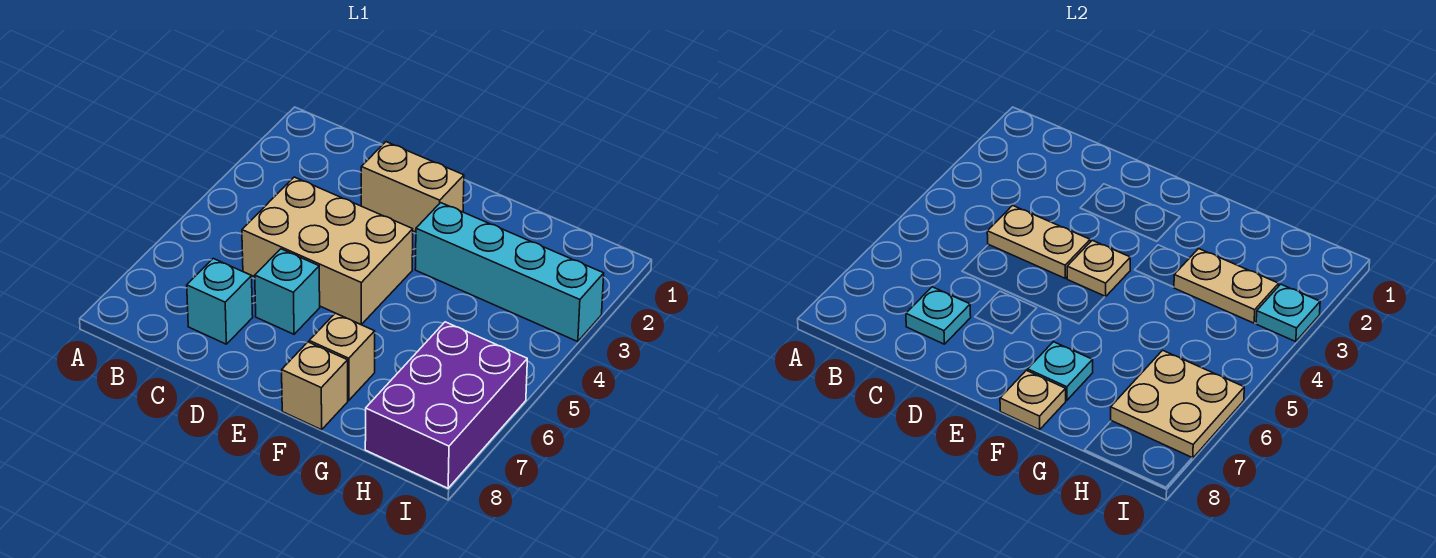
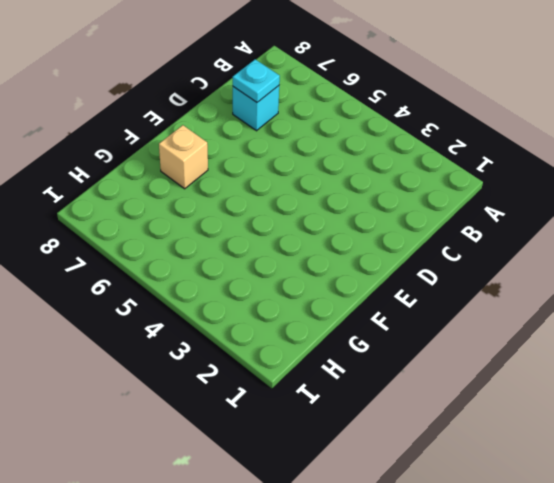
none -> tan 2x3 brick [242,177,413,325]
none -> tan 1x2 brick [361,142,464,232]
none -> cyan 1x1 brick [255,249,320,334]

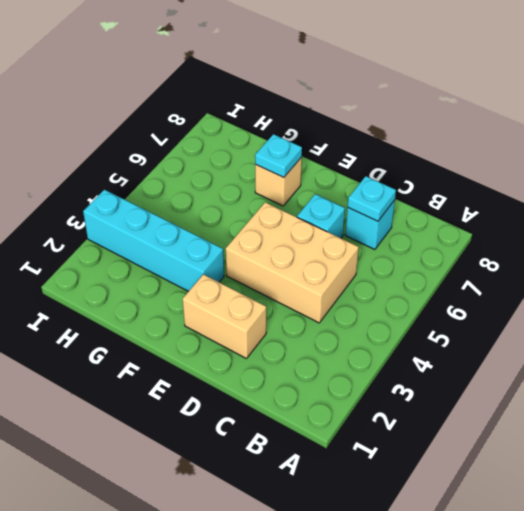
none -> tan 1x1 brick [282,342,348,430]
none -> purple 2x3 brick [365,322,527,488]
none -> tan 1x2 plate [987,205,1090,278]

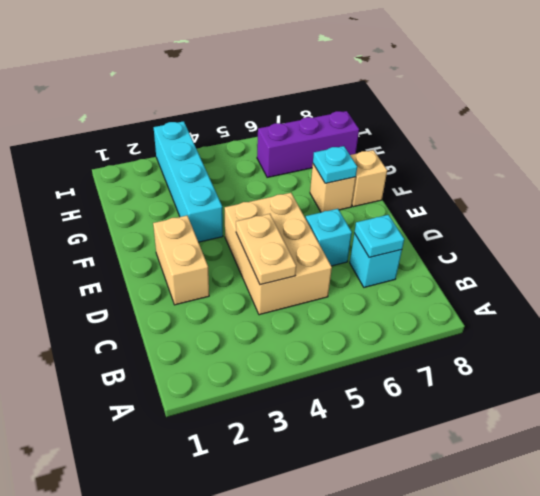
purple 1x3 brick [257,111,359,177] -> purple 2x3 brick [365,322,527,488]
none -> tan 1x1 plate [1067,240,1130,297]
none -> tan 1x1 plate [1000,370,1066,430]
none -> tan 1x2 plate [1174,249,1279,323]

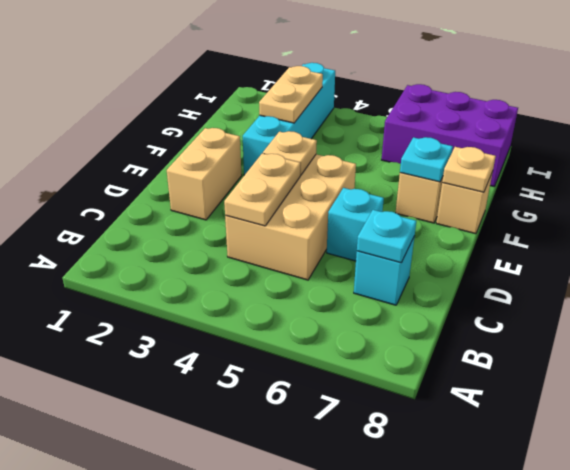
none -> tan 2x2 plate [1111,350,1244,458]
none -> cyan 1x1 plate [1256,284,1320,342]

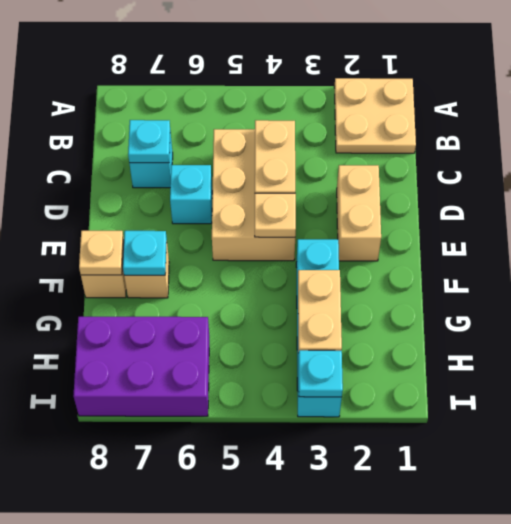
tan 2x2 plate [334,78,416,153] -> tan 2x2 plate moved to [1111,350,1244,458]

